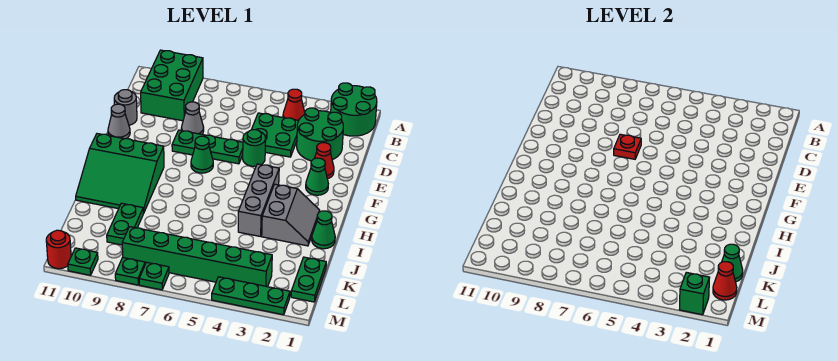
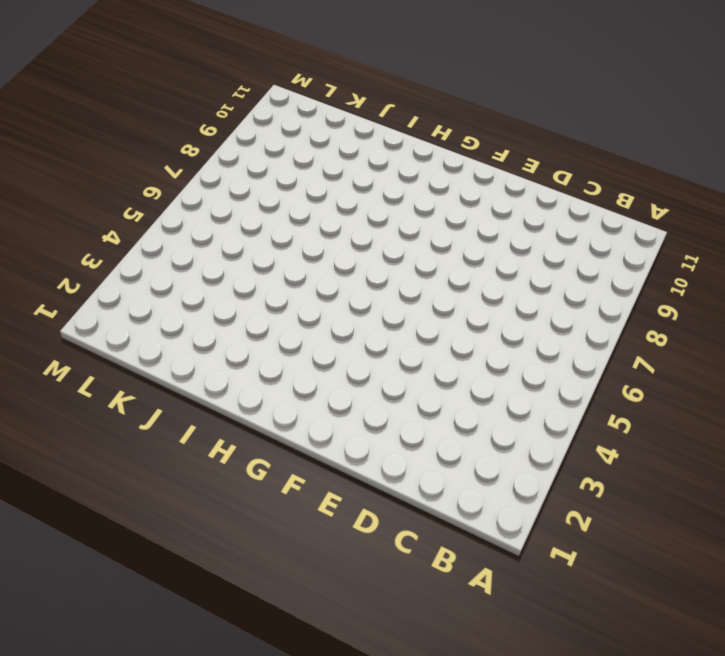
none -> green 2x2 round brick [331,83,377,136]
none -> green 2x3 brick [141,50,203,121]
none -> red 1x1 cone [283,89,305,120]

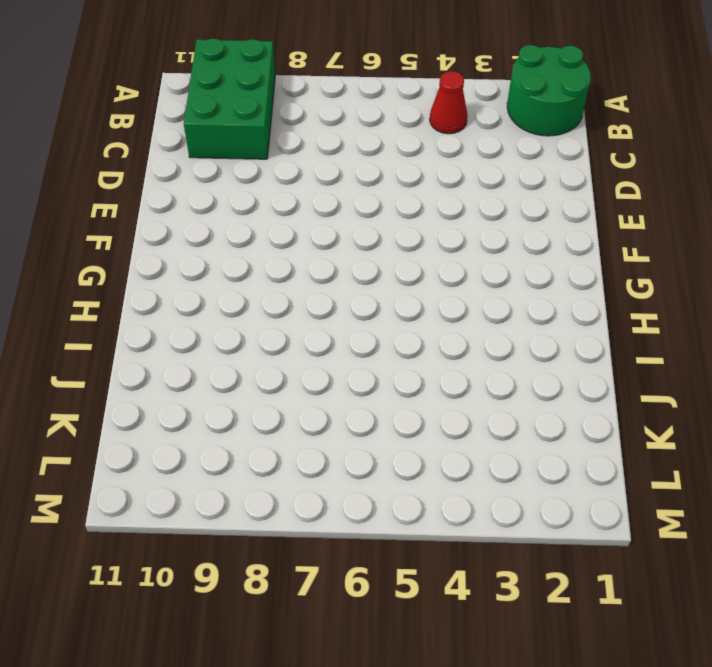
none -> green 2x2 round brick [297,108,343,161]
none -> green 2x2 plate [251,113,299,157]
none -> grey 1x1 cone [181,102,204,134]

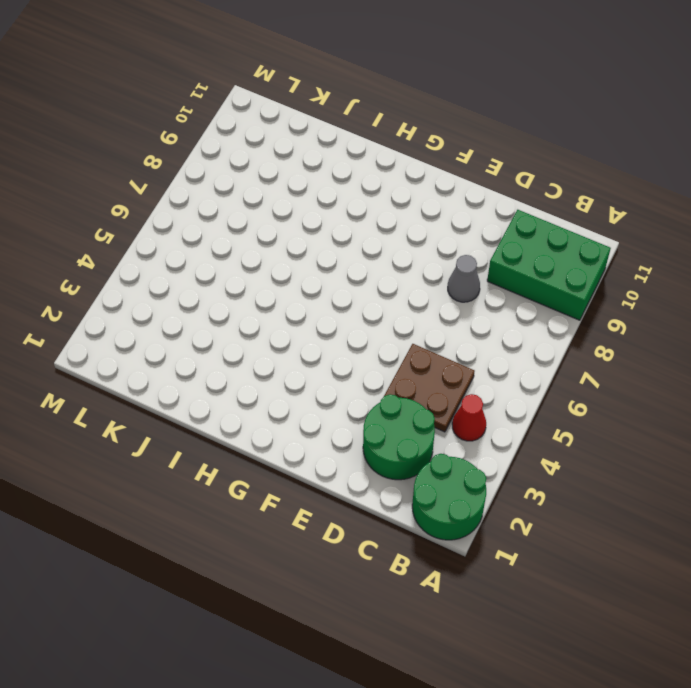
brown 2x2 plate [384,344,475,432] -> green 2x2 plate [251,113,299,157]
none -> grey 1x1 round brick [114,90,137,125]
none -> red 1x1 cone [315,143,334,179]
none -> green 1x1 round brick [243,130,266,166]

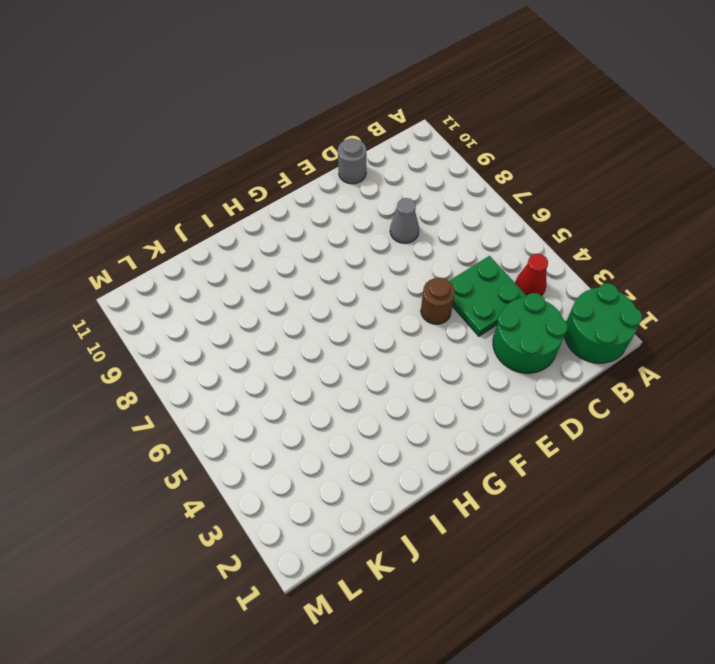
brown 1x1 round brick [421,278,455,324] -> green 1x1 round brick [243,130,266,166]
none -> green 2x3 brick [141,50,203,121]
none -> red 1x1 cone [315,143,334,179]
none -> green 1x3 plate [172,130,243,164]

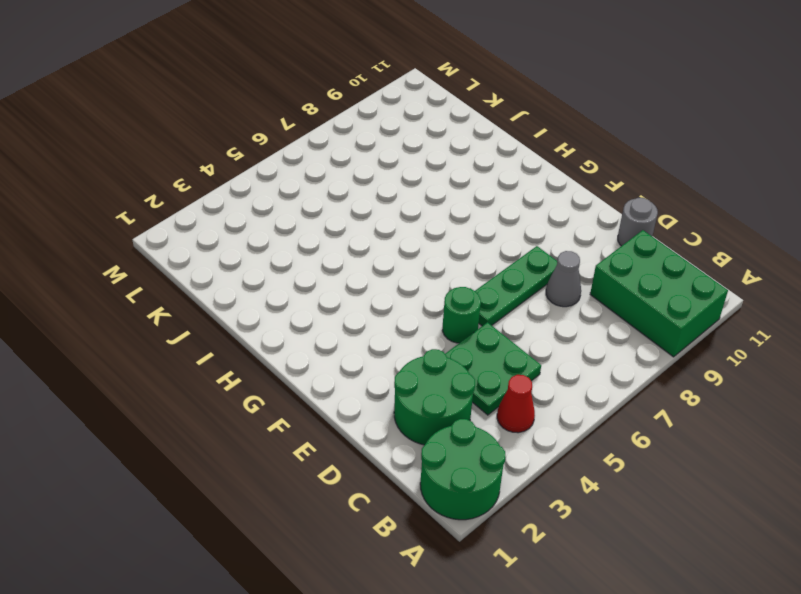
none -> red 1x1 cone [315,143,334,179]
none -> grey 1x1 cone [108,104,130,139]
none -> green 1x1 cone [306,158,328,195]

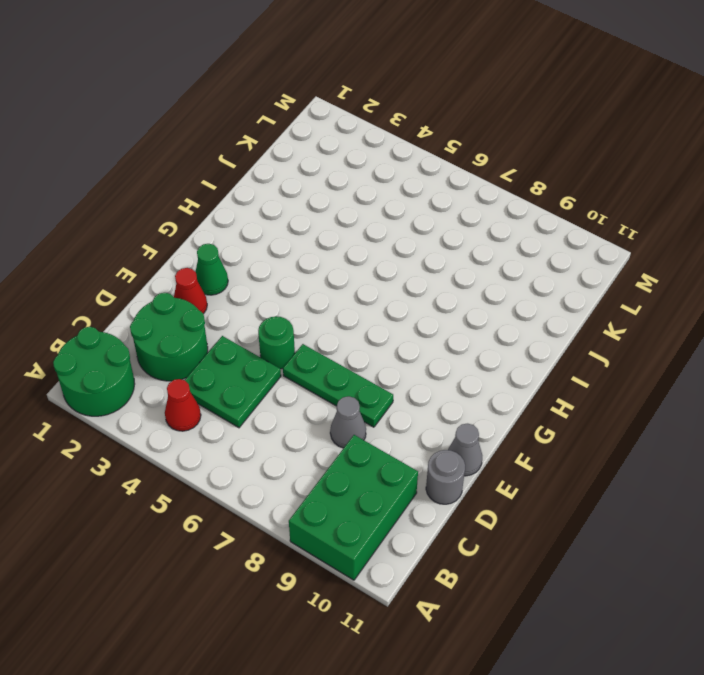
none -> green 1x1 cone [191,136,213,173]
none -> grey 1x3 brick [238,164,279,236]
none -> green 3x3 slope [76,134,164,213]

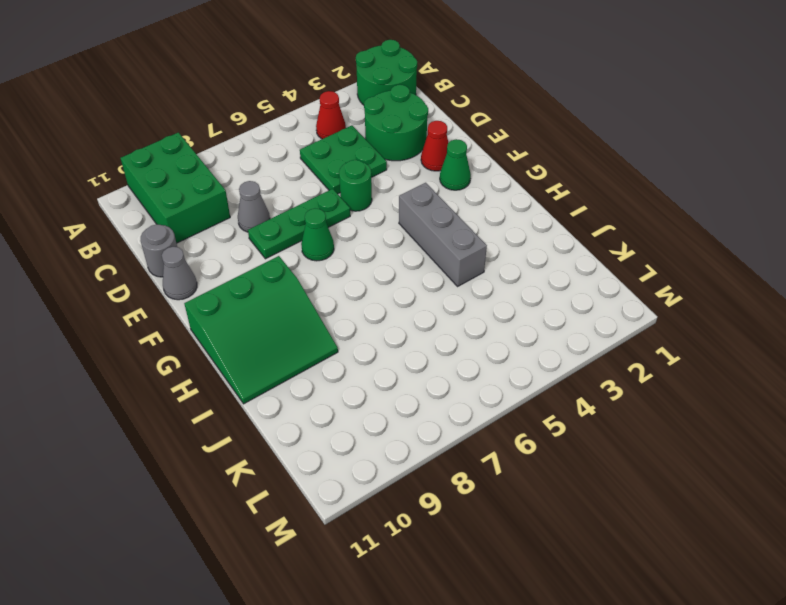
none -> grey 2x2 slope [262,184,320,246]
none -> green 1x1 cone [312,211,335,249]
none -> green 1x2 plate [107,203,143,245]

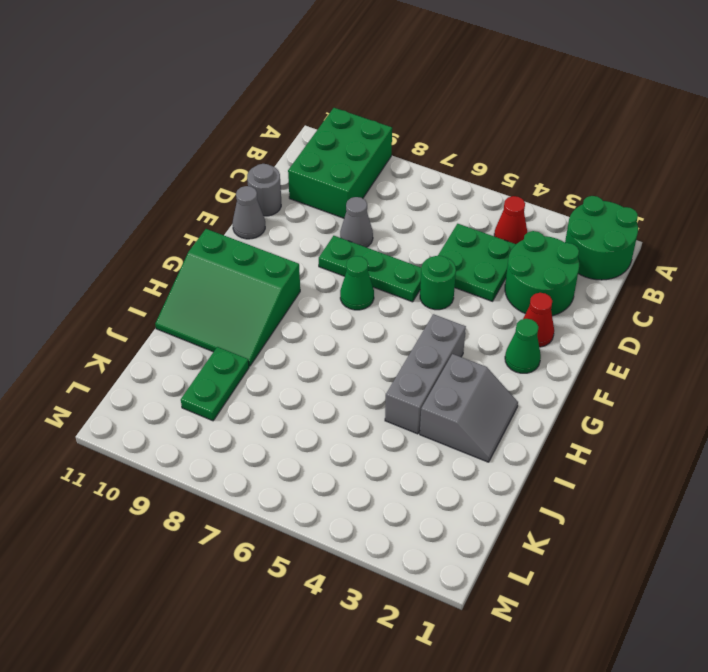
none -> green 1x1 cone [312,211,335,249]
none -> green 1x2 plate [291,257,326,302]
none -> green 1x6 brick [122,227,272,287]

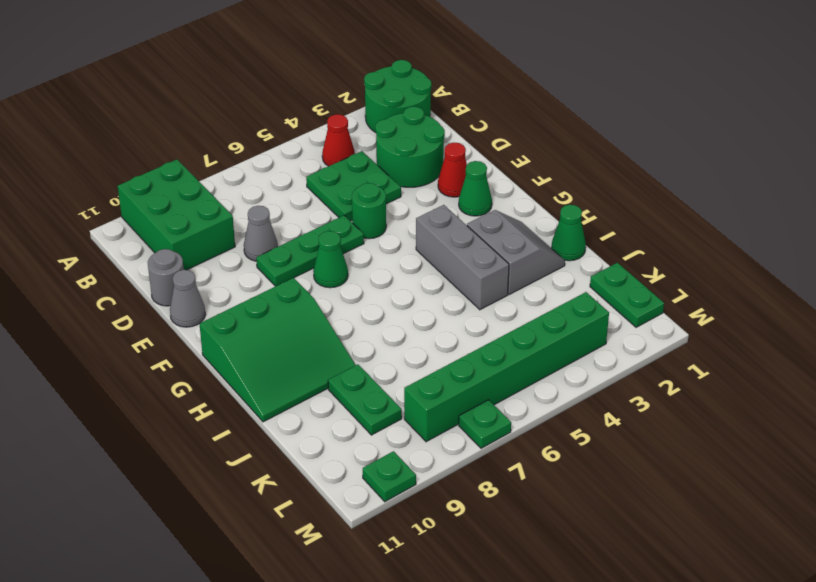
none -> green 1x3 plate [212,277,290,315]
none -> green 1x1 plate [115,258,145,285]
none -> red 1x1 round brick [46,230,71,269]

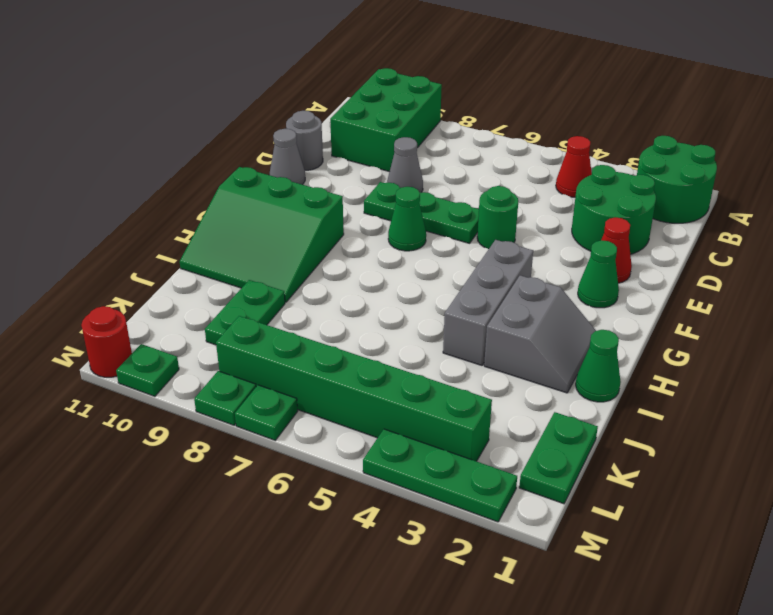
none -> green 2x2 plate [251,113,299,157]
none -> red 1x1 plate [614,134,641,159]
none -> green 1x1 cone [722,244,743,282]

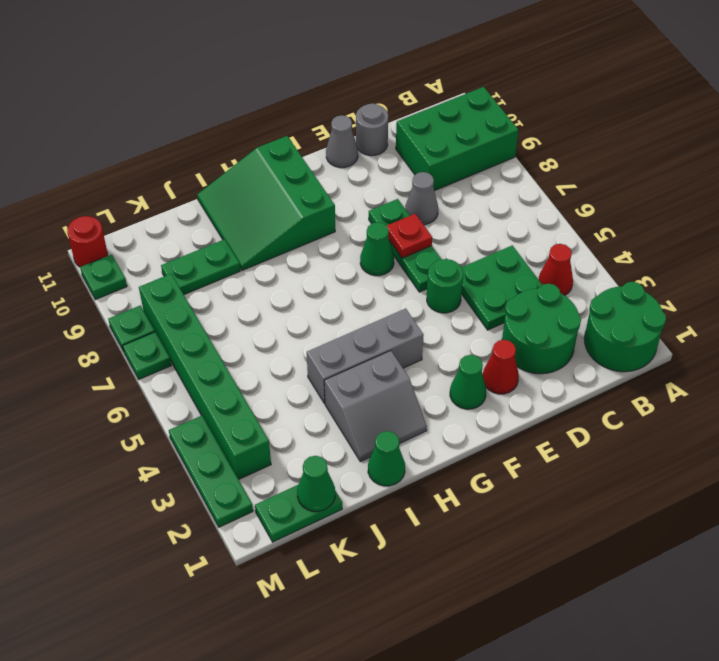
none -> red 1x1 cone [713,262,737,300]
none -> green 1x1 brick [679,272,710,315]

